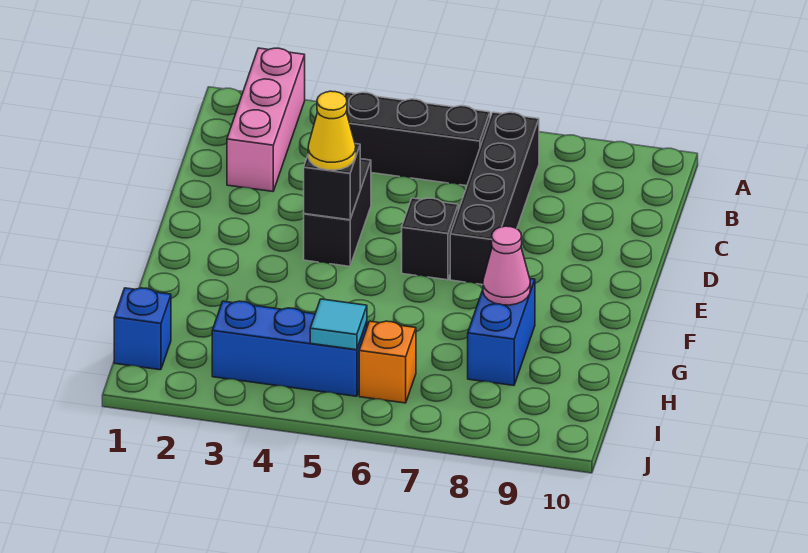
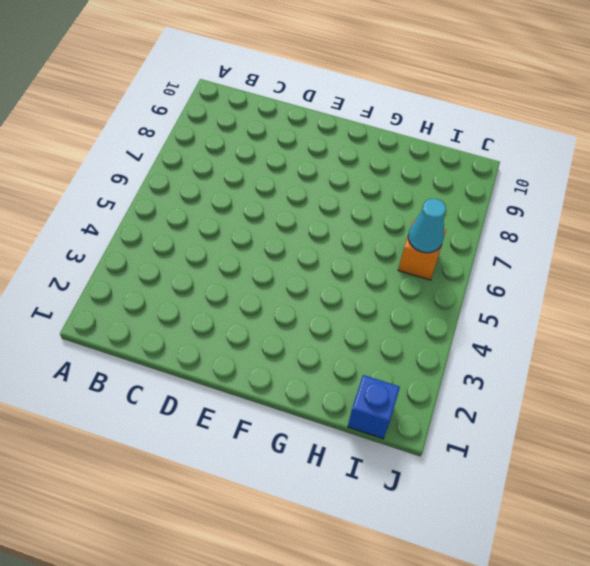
cyan 1x1 cone [408,199,446,253] -> none
none -> pink 1x3 brick [227,48,305,191]
none -> black 1x3 brick [344,92,490,186]
none -> black 1x4 brick [450,112,539,285]

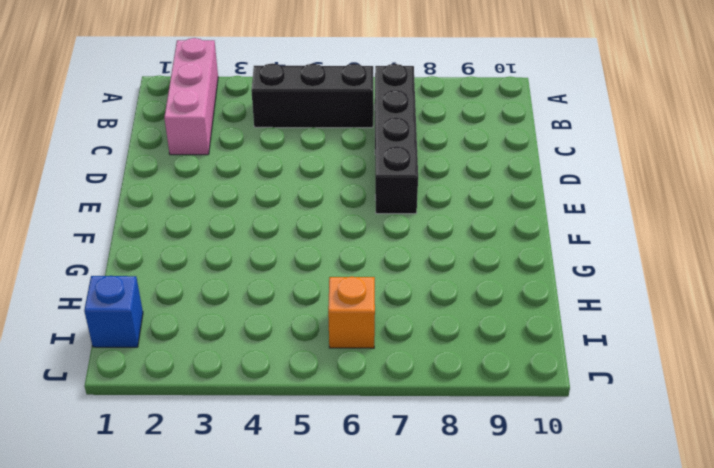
none -> black 1x2 brick [304,159,371,266]
none -> black 1x1 brick [402,198,458,280]
none -> blue 1x2 brick [468,279,535,386]

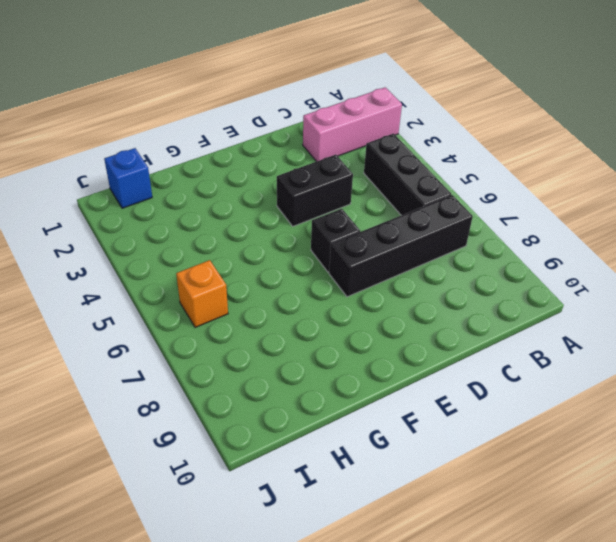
none -> blue 1x2 brick [468,279,535,386]
none -> blue 1x3 brick [212,301,367,396]
none -> black 1x1 brick [304,144,360,220]

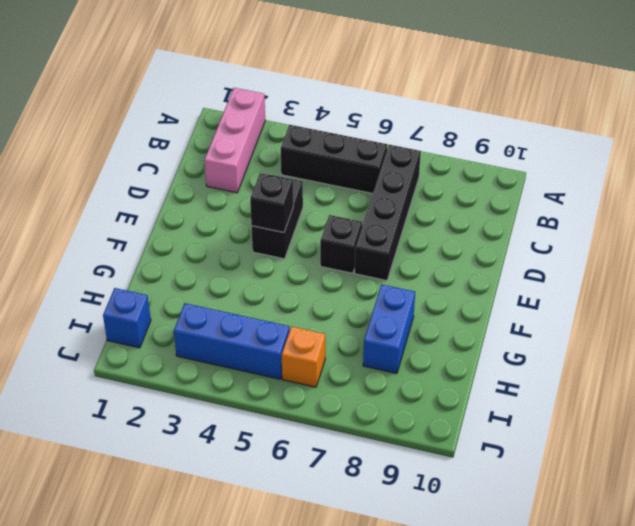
none -> pink 1x1 cone [483,226,530,305]
none -> cyan 1x1 tile [310,299,367,350]
none -> yellow 1x1 cone [308,91,356,170]

